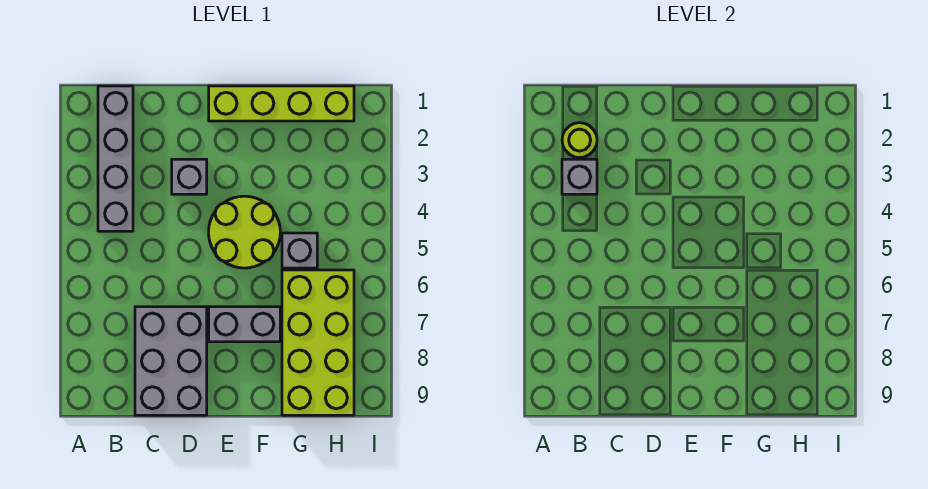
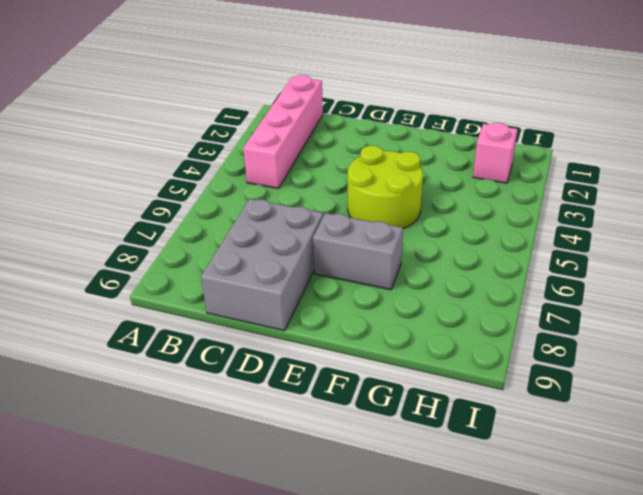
pink 1x4 brick [243,75,323,189] -> grey 1x4 brick [98,86,133,231]
pink 1x1 brick [473,123,518,183] -> none
none -> grey 1x1 brick [172,159,207,194]
none -> lime 1x4 brick [209,86,354,121]

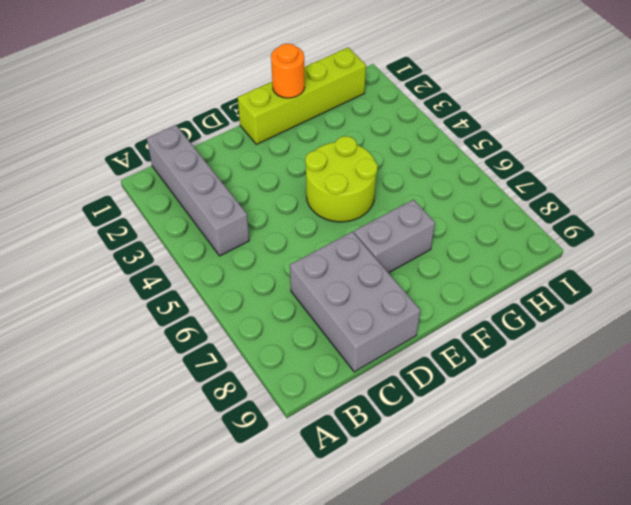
orange 1x1 round brick [271,44,305,98] -> none
none -> grey 1x1 brick [172,159,207,194]
none -> grey 1x1 brick [282,233,317,268]

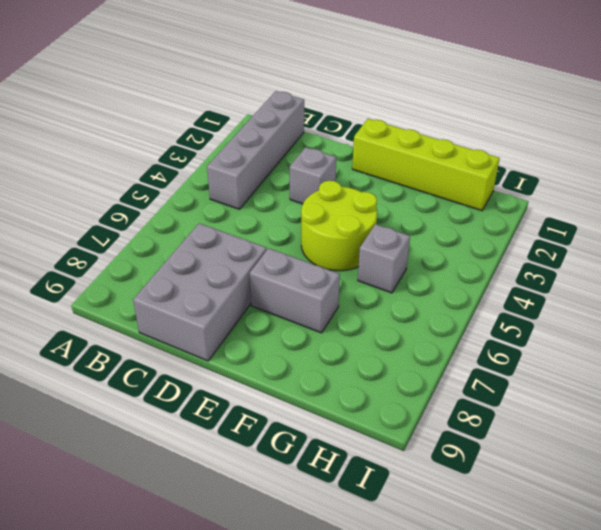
none -> lime 2x4 brick [282,270,354,415]
none -> lime 1x1 round brick [562,123,597,158]

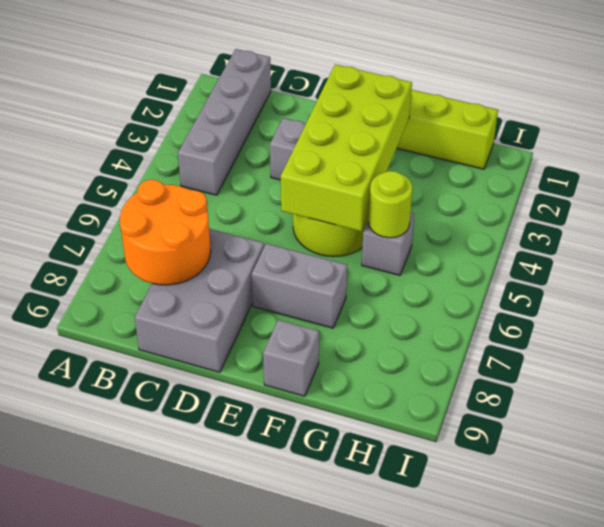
orange 2x2 round brick [120,180,211,285] -> none
lime 2x4 brick [281,64,412,231] -> lime 2x4 brick moved to [282,270,354,415]
grey 1x1 brick [263,320,319,396] -> grey 1x1 brick moved to [562,159,597,194]
lime 1x1 round brick [369,171,413,238] -> lime 1x1 round brick moved to [562,123,597,158]

